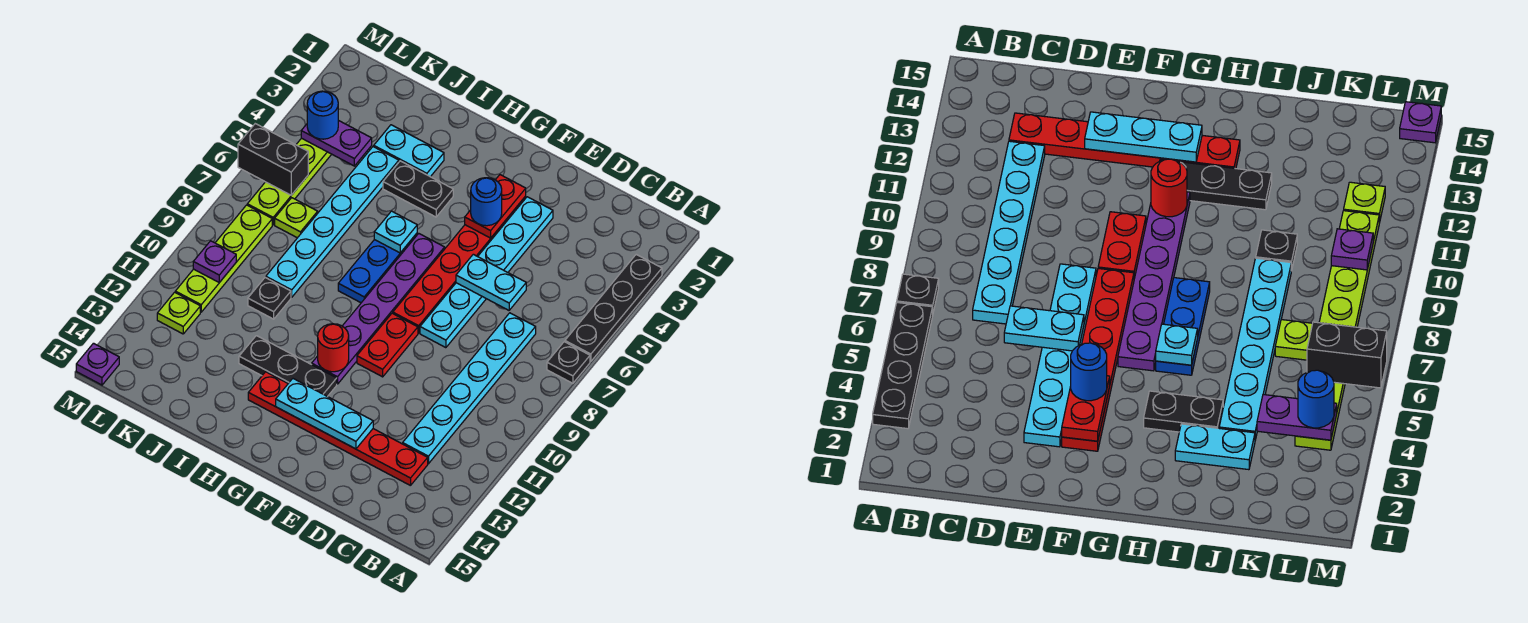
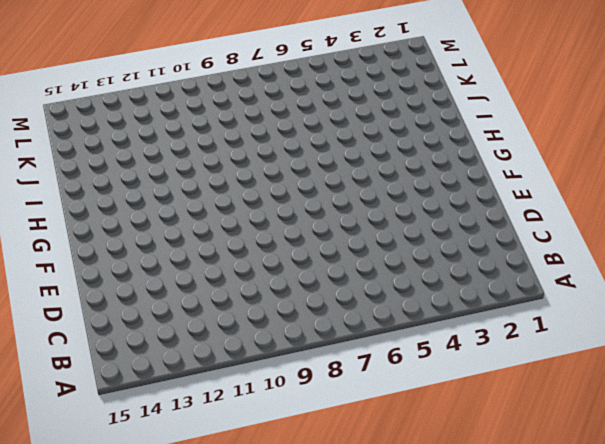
none -> black 1x4 plate [565,254,662,362]
none -> black 1x1 plate [547,342,590,383]
none -> cyan 1x6 plate [403,313,536,464]

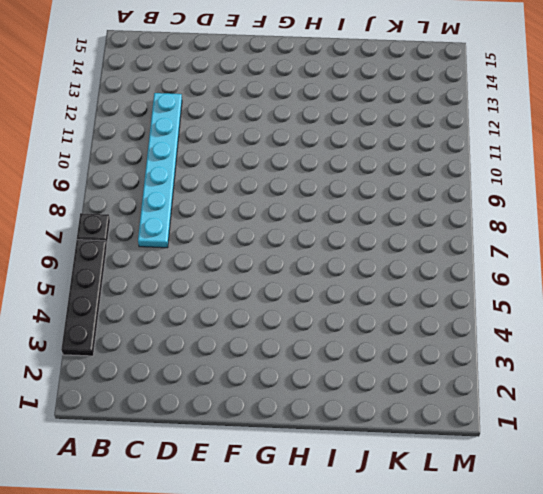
none -> red 1x6 plate [248,372,428,486]
none -> cyan 1x6 plate [420,197,553,348]
none -> red 1x6 plate [393,196,526,333]

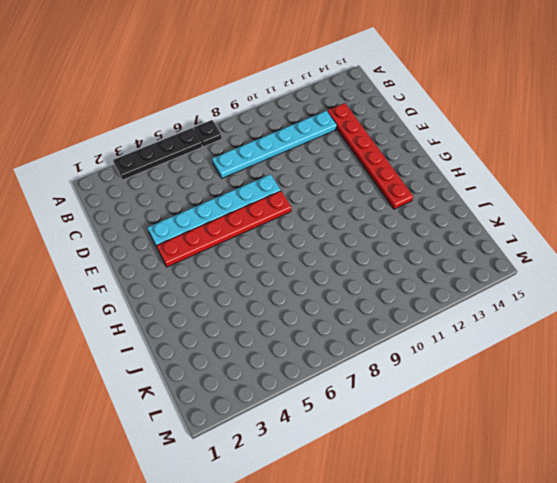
none -> red 1x2 plate [357,313,418,377]
none -> purple 1x6 plate [312,234,445,384]
none -> black 1x3 plate [239,336,337,397]

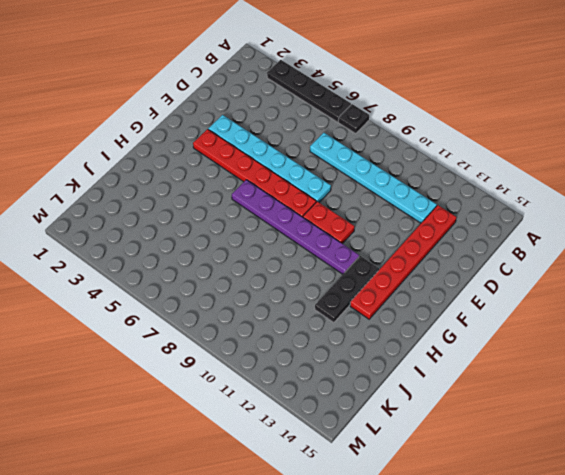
none -> black 1x2 plate [383,161,453,217]
none -> blue 1x3 plate [338,233,417,303]
none -> cyan 1x2 plate [374,125,444,177]

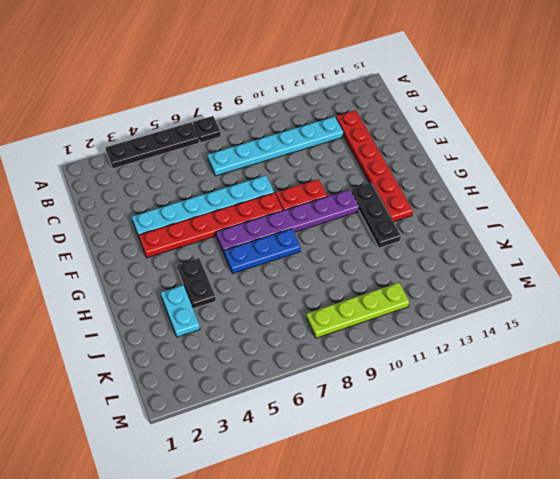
none -> cyan 1x6 plate [266,147,399,297]
none -> black 1x1 plate [248,278,291,319]
none -> lime 1x1 plate [275,198,318,238]

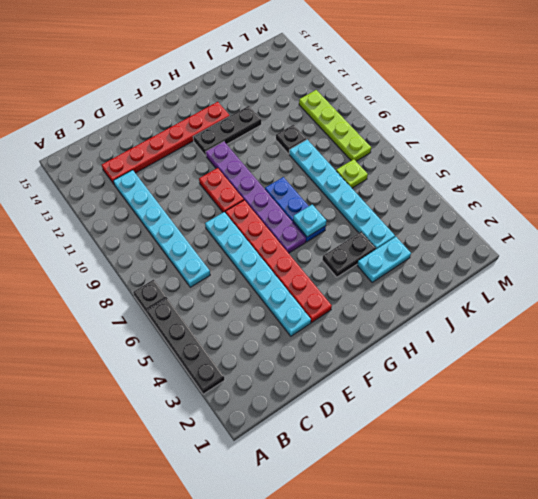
none -> lime 1x4 plate [247,138,331,225]
none -> lime 1x1 plate [157,292,200,334]
none -> purple 1x1 plate [76,343,119,385]

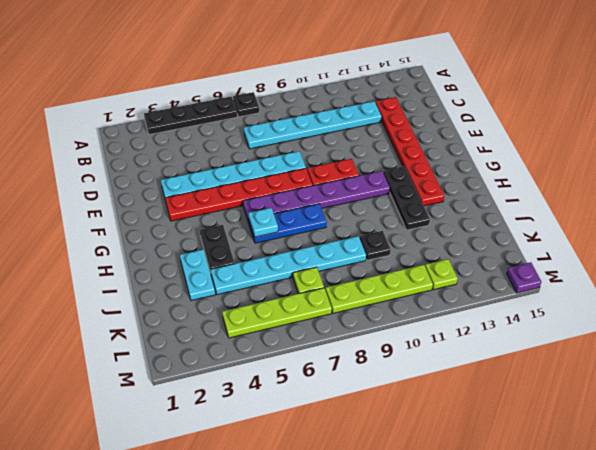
none -> cyan 1x2 plate [456,254,526,310]
none -> cyan 1x3 plate [276,379,373,449]
none -> red 1x2 plate [465,175,526,238]

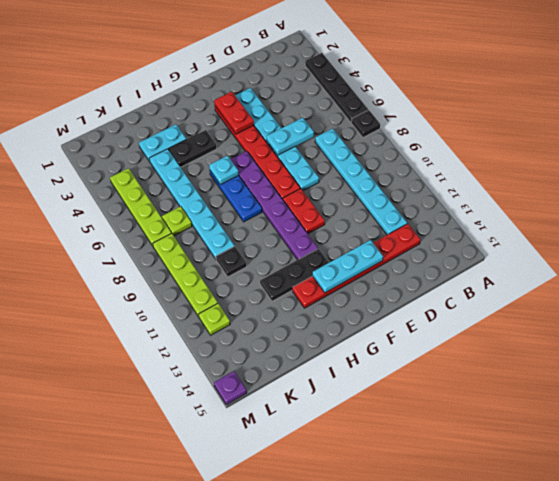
none -> red 1x1 round brick [318,324,349,372]
none -> purple 1x2 plate [301,120,372,166]
none -> black 1x2 brick [238,124,308,195]

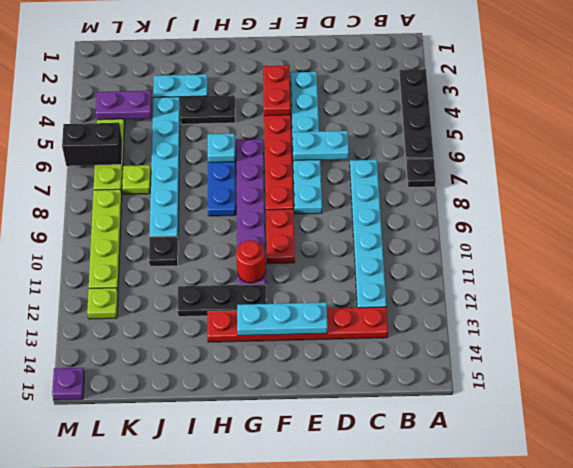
none -> purple 1x1 plate [193,241,236,282]
none -> blue 1x1 round brick [471,178,502,226]
none -> blue 1x1 round brick [307,91,338,139]

